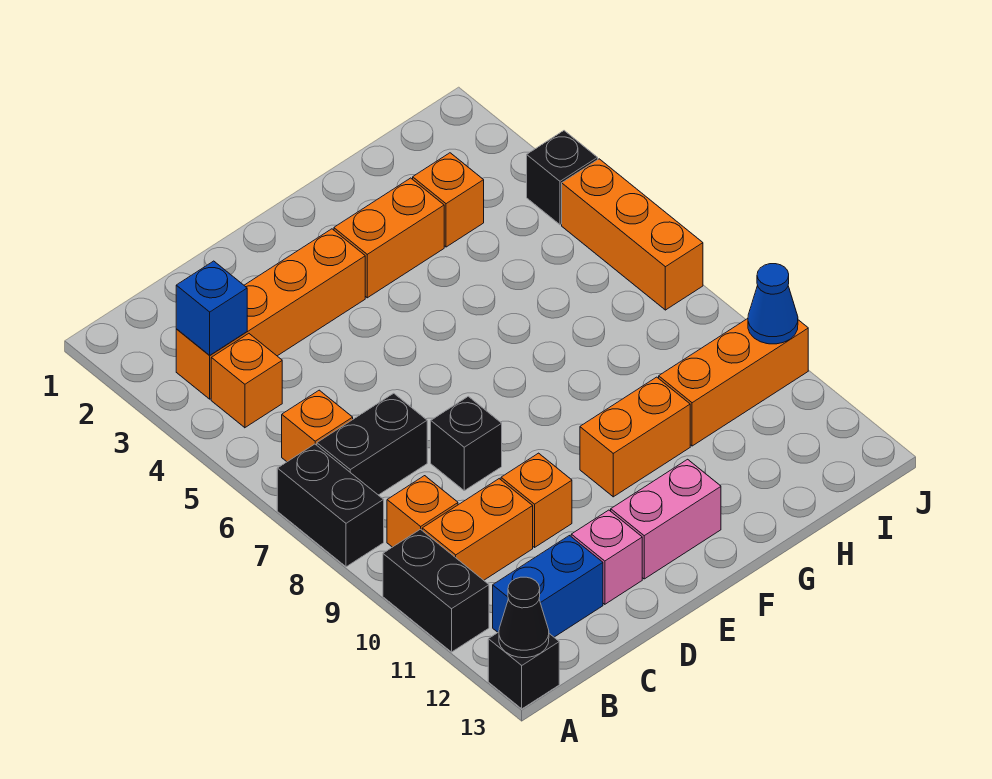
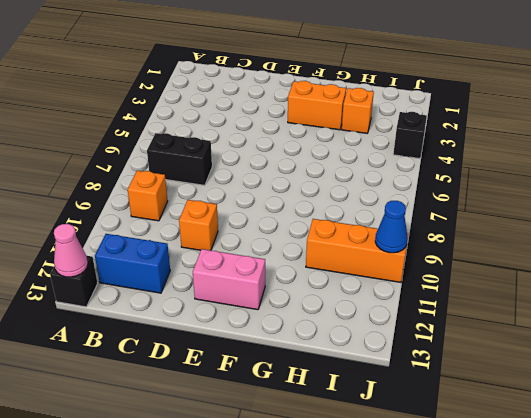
pink 1x1 cone [54,224,88,277] -> black 1x1 cone [499,577,549,658]
none -> black 1x2 brick [277,444,384,567]
none -> black 1x2 brick [383,529,489,652]
none -> orange 1x4 brick [176,229,365,399]

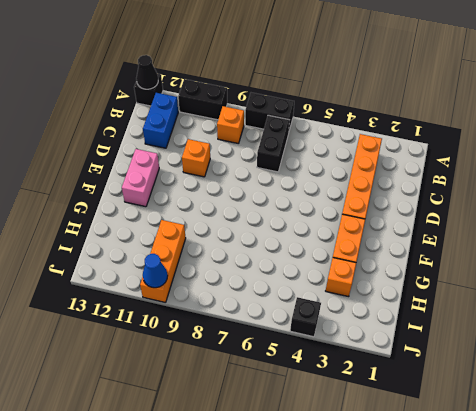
none -> orange 1x1 brick [211,334,282,428]
none -> orange 1x1 brick [282,390,353,462]
none -> orange 1x2 brick [422,479,533,580]

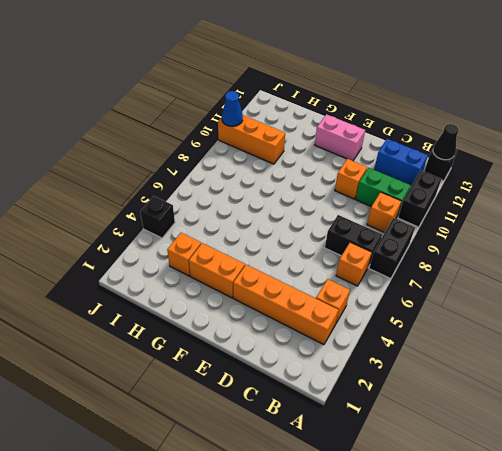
green 1x2 brick [355,168,411,216] -> orange 1x2 brick [422,479,533,580]
none -> black 1x1 brick [431,396,502,490]
none -> pink 1x1 brick [571,510,642,604]
none -> orange 1x2 brick [580,377,690,497]

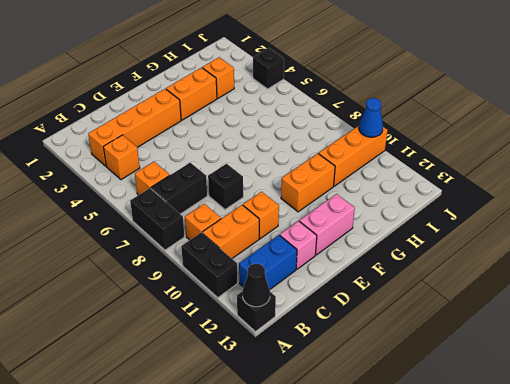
none -> orange 1x3 brick [562,159,703,310]
none -> blue 1x1 brick [176,261,247,355]

